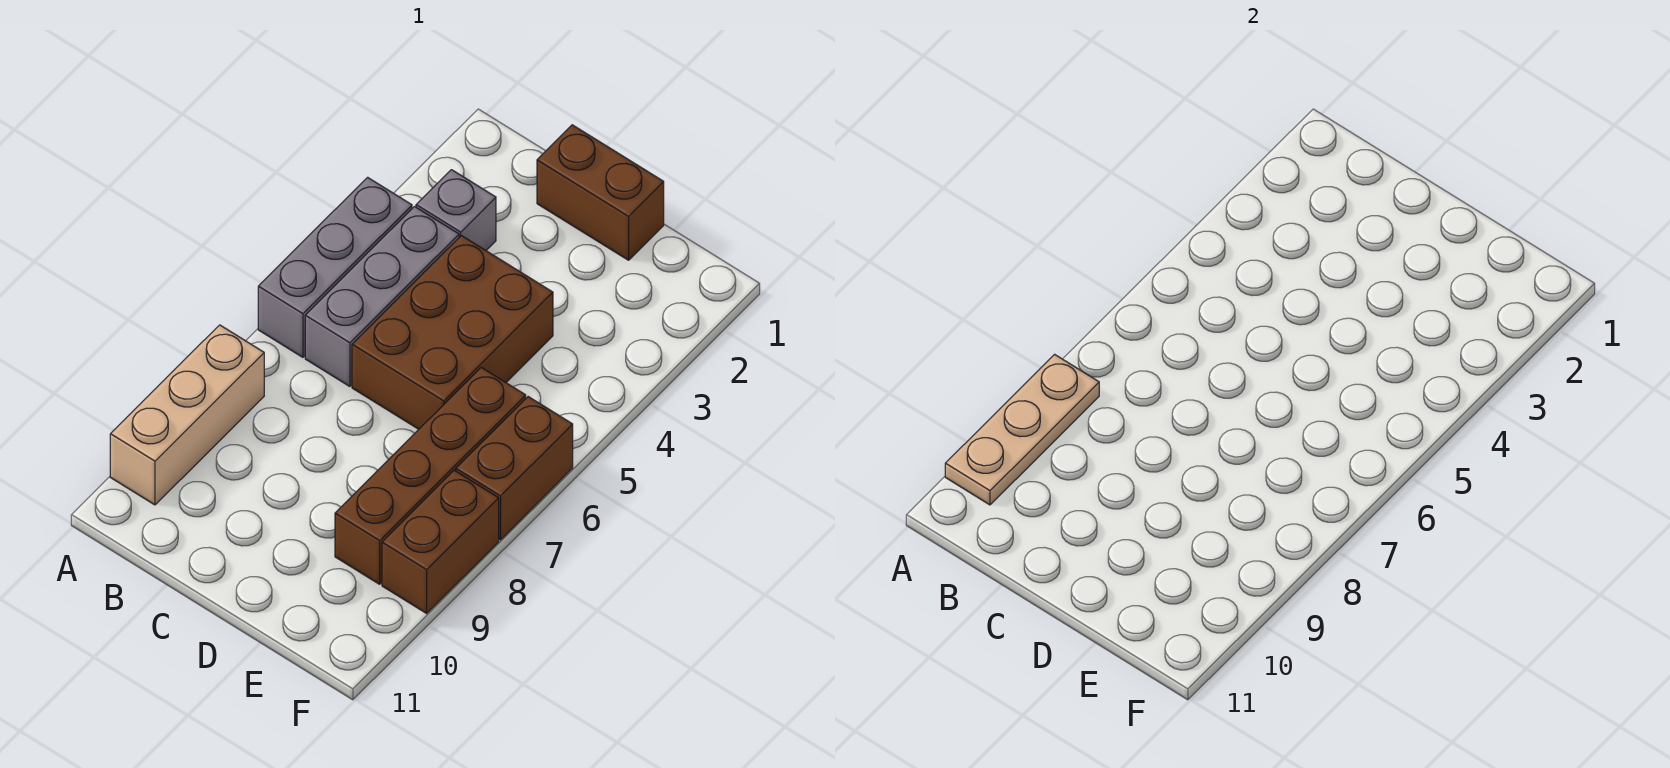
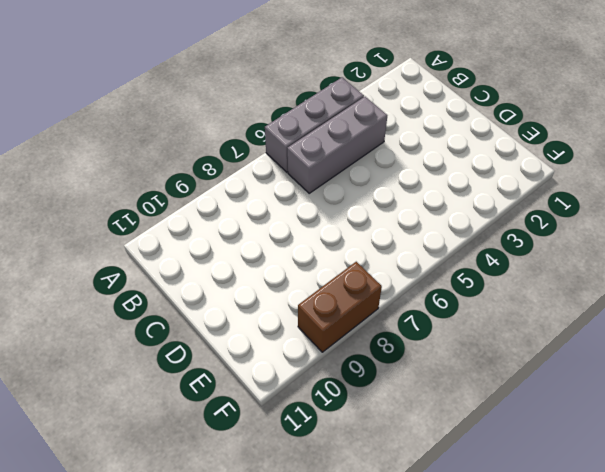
none -> tan 1x3 brick [110,325,264,505]
none -> grey 1x1 brick [416,170,496,250]

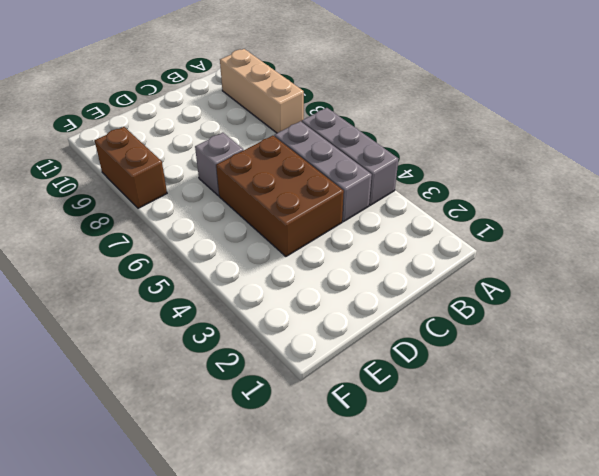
grey 1x1 brick [195,133,243,196] -> grey 1x1 brick moved to [416,170,496,250]
none -> brown 1x2 brick [537,125,664,260]
none -> brown 1x4 brick [335,368,526,584]

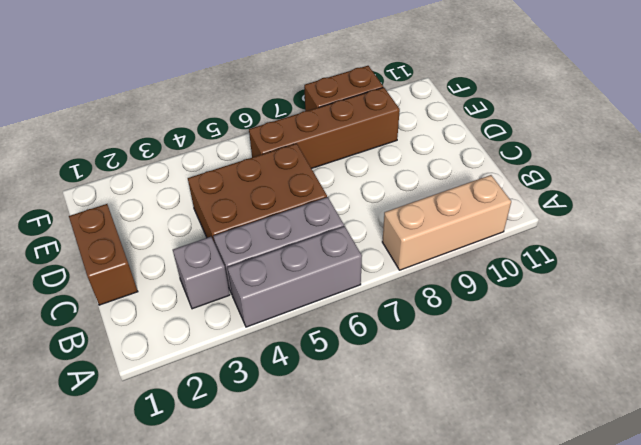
none -> brown 1x2 brick [456,397,573,540]
none -> tan 1x3 plate [945,354,1099,505]

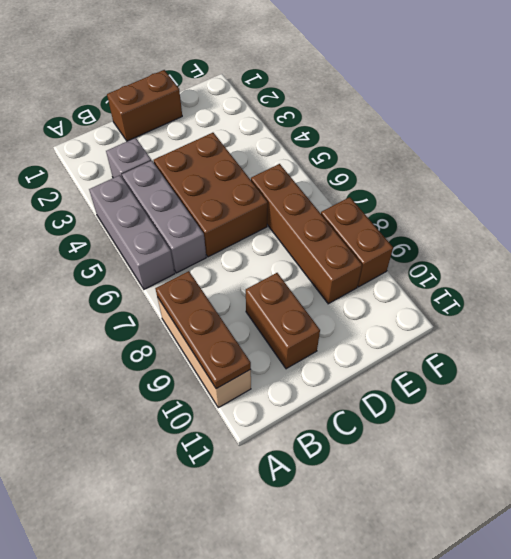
brown 1x3 plate [155,271,251,389] -> tan 1x3 plate [945,354,1099,505]
brown 1x2 brick [246,273,320,369] -> brown 1x2 brick moved to [456,397,573,540]

